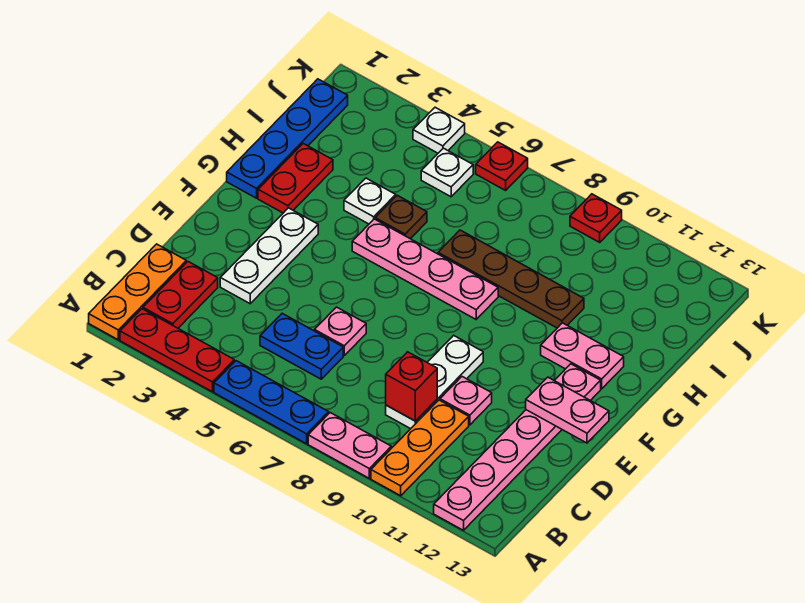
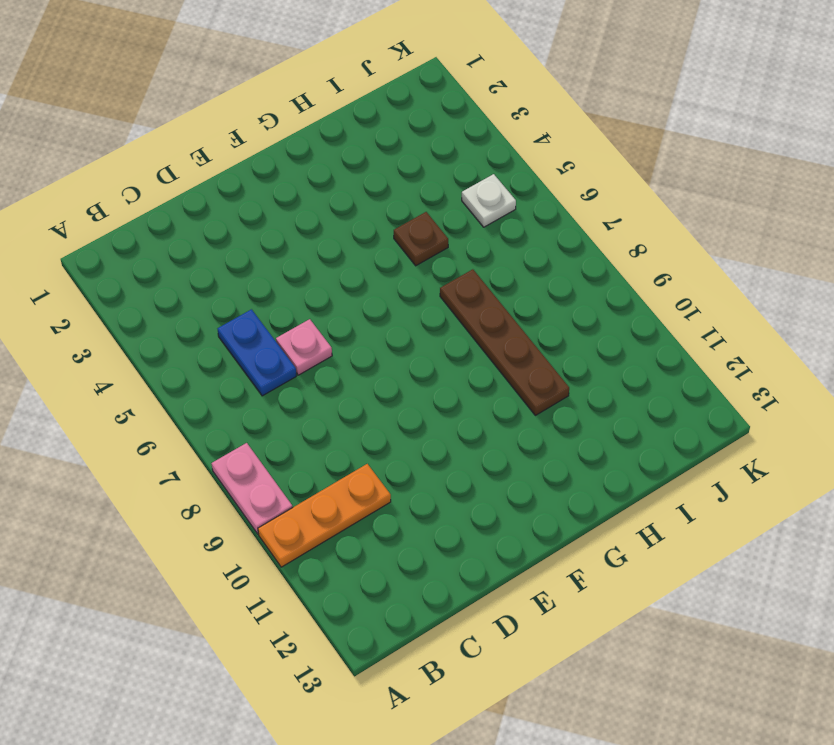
none -> orange 1x3 plate [89,244,186,340]
none -> red 1x3 plate [120,309,234,392]
none -> blue 1x3 plate [214,361,329,444]

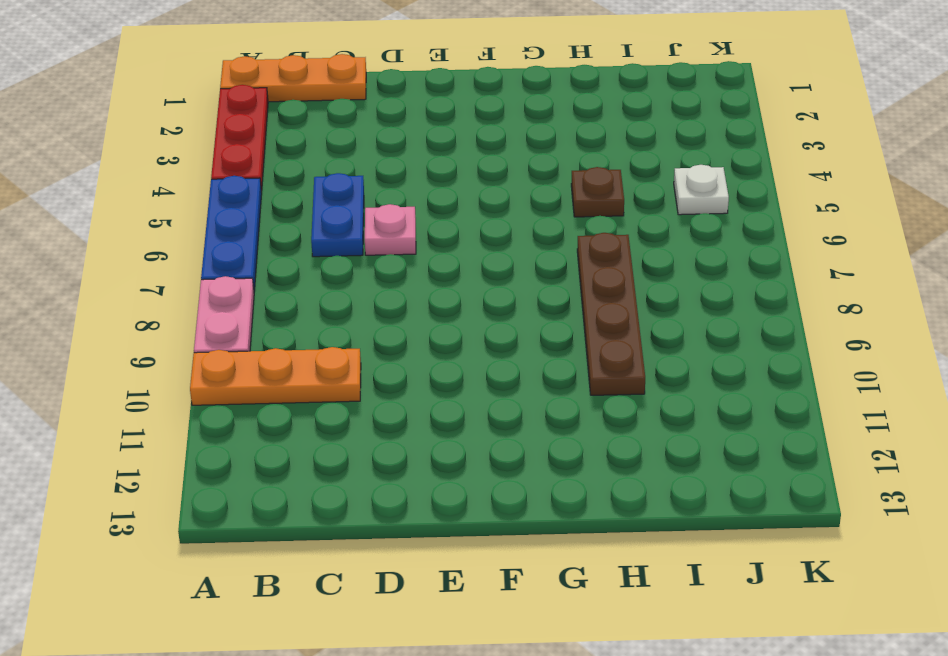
none -> pink 1x6 plate [434,364,601,530]
none -> red 1x2 plate [143,262,218,328]
none -> white 1x3 plate [386,335,483,429]

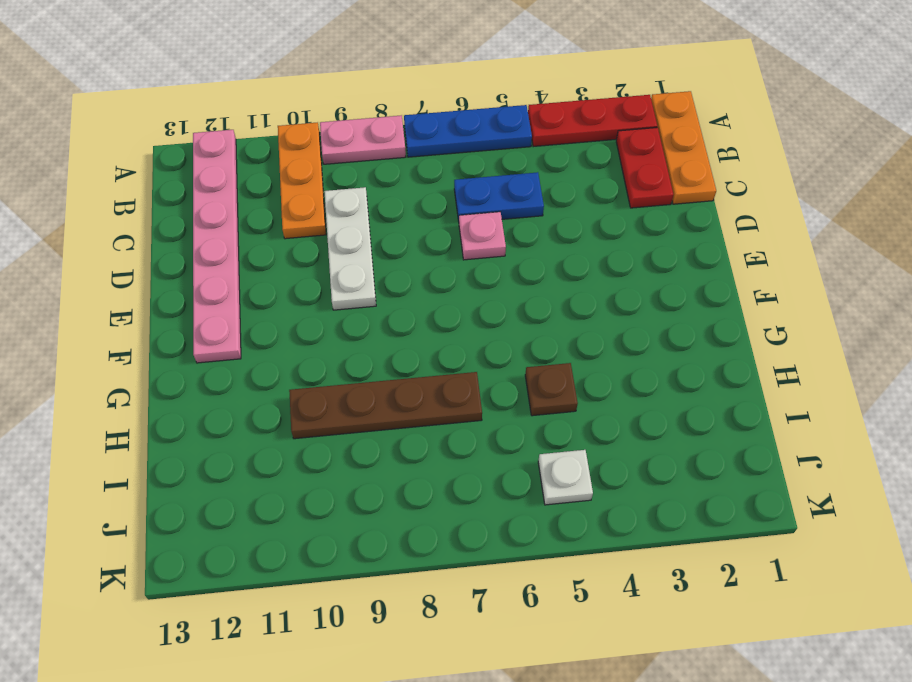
none -> white 1x3 plate [220,208,318,304]
none -> pink 1x1 plate [440,377,492,425]
none -> blue 1x4 plate [227,79,348,198]

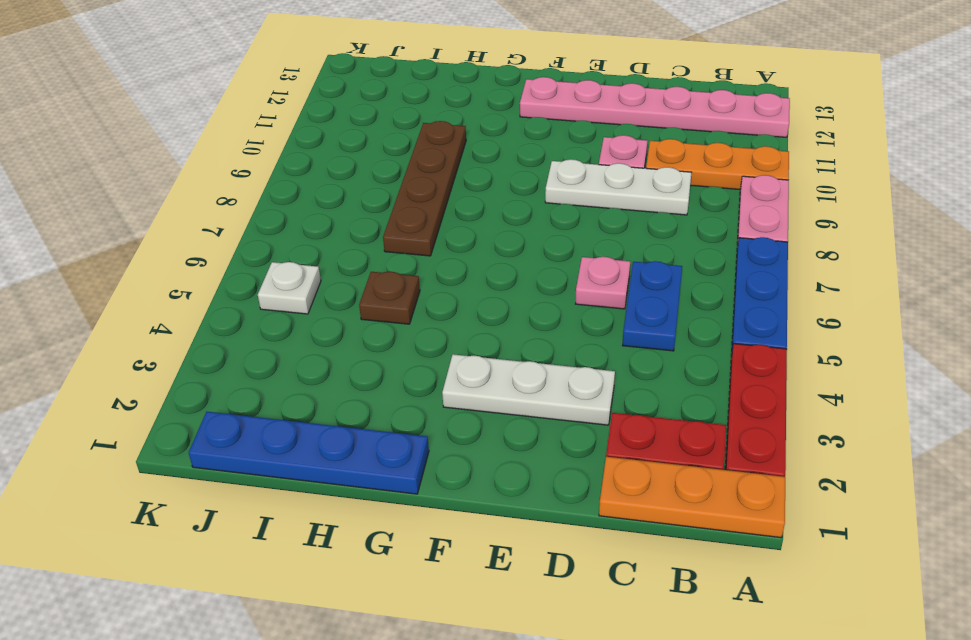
none -> red 1x2 plate [258,144,333,213]
none -> pink 1x4 plate [352,219,498,319]
none -> pink 1x2 plate [541,323,624,389]

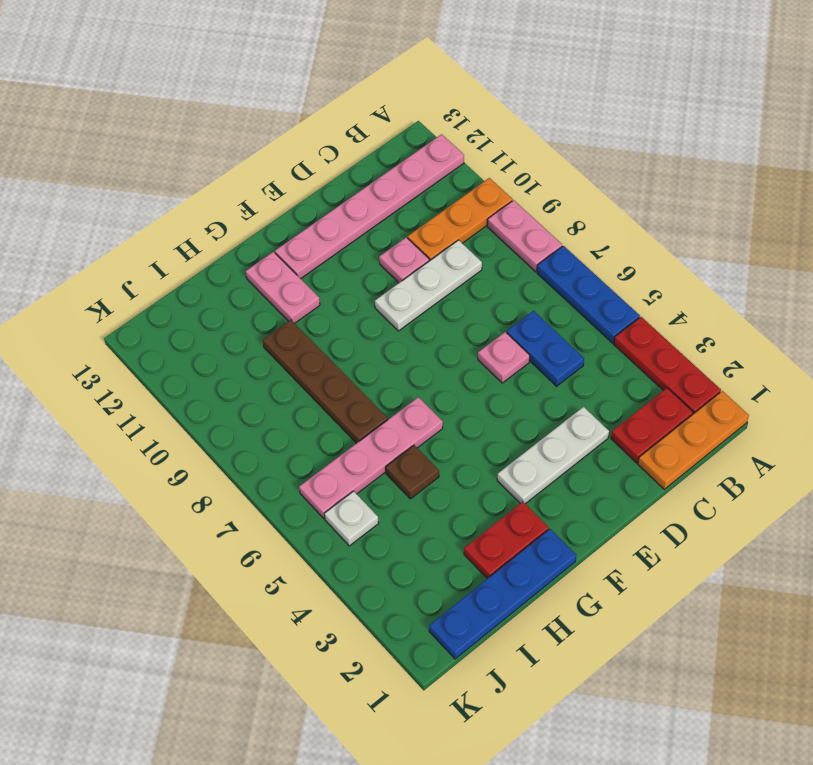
pink 1x4 plate [299,397,443,519] -> pink 1x4 plate turned to [352,219,498,319]
none -> white 1x1 plate [344,178,396,224]
none -> white 1x1 plate [413,107,465,153]
none -> red 1x1 plate [476,142,528,190]

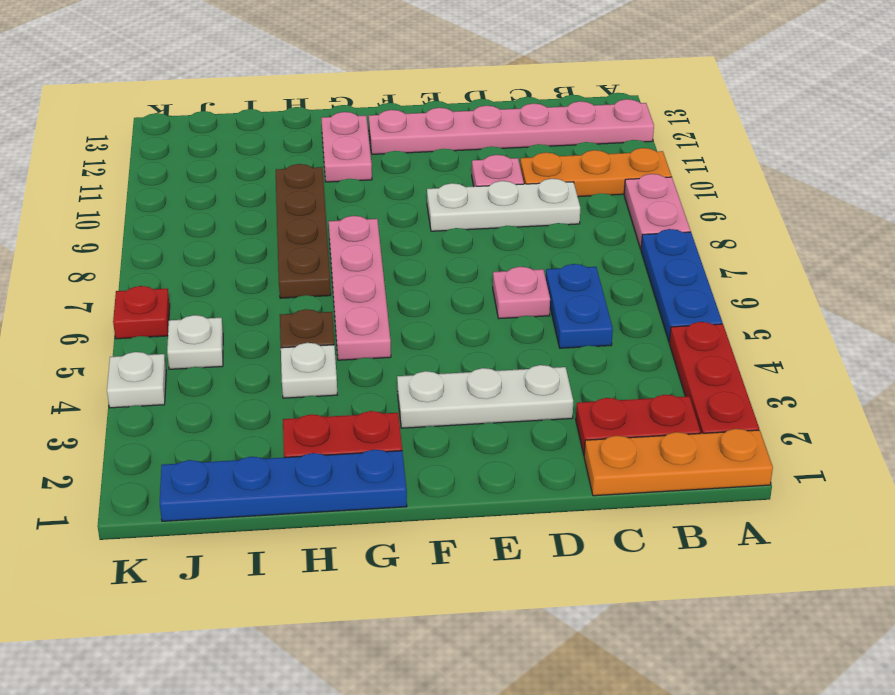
none -> red 1x1 plate [570,194,622,242]
none -> red 1x1 brick [386,352,437,421]
none -> pink 1x2 plate [526,377,609,443]

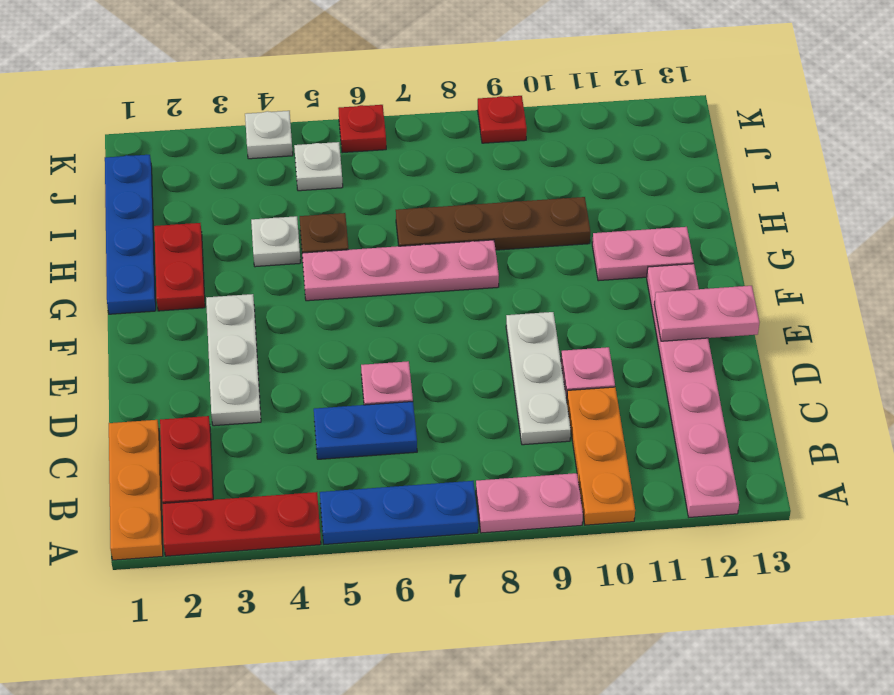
none -> red 1x1 brick [386,352,437,421]

